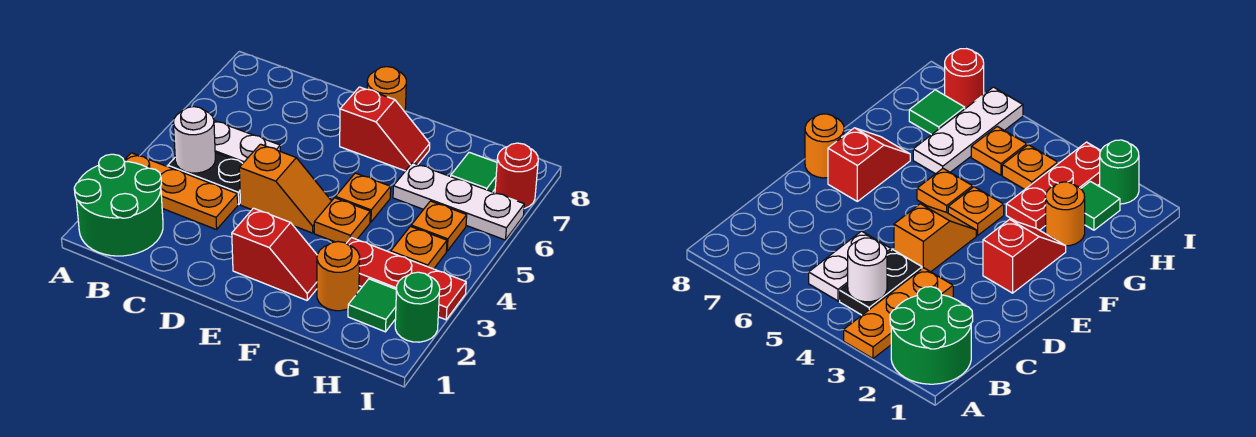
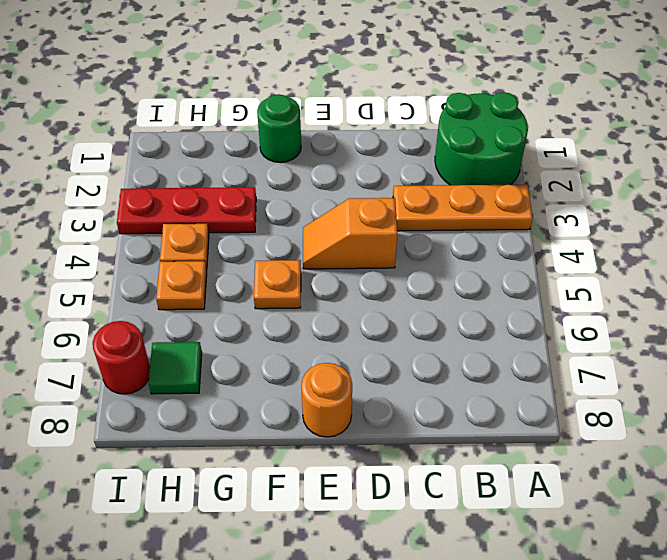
green 1x1 round brick [257,94,301,163] -> green 1x1 round brick moved to [395,272,440,342]
none -> black 1x2 plate [168,153,243,204]
none -> white 1x2 plate [214,121,280,163]
none -> red 1x2 slope [232,208,317,300]

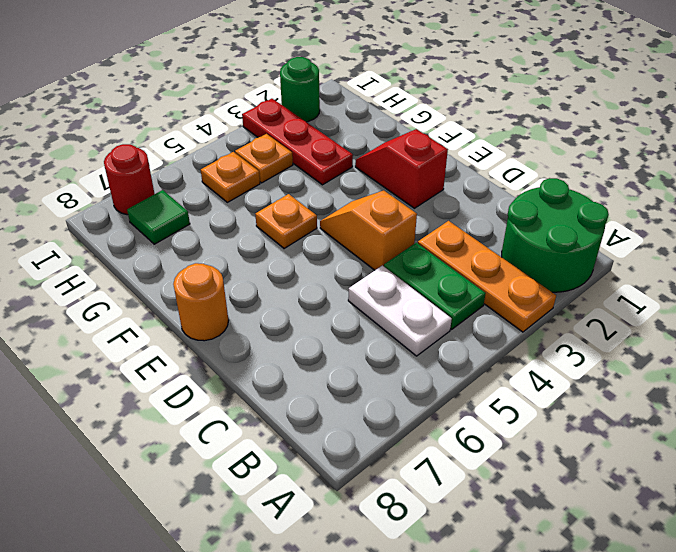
green 1x2 plate [384,243,486,329] -> black 1x2 plate [168,153,243,204]
none -> red 1x2 slope [340,87,430,171]
none -> orange 1x1 plate [314,198,370,243]
none -> orange 1x1 round brick [317,242,360,311]

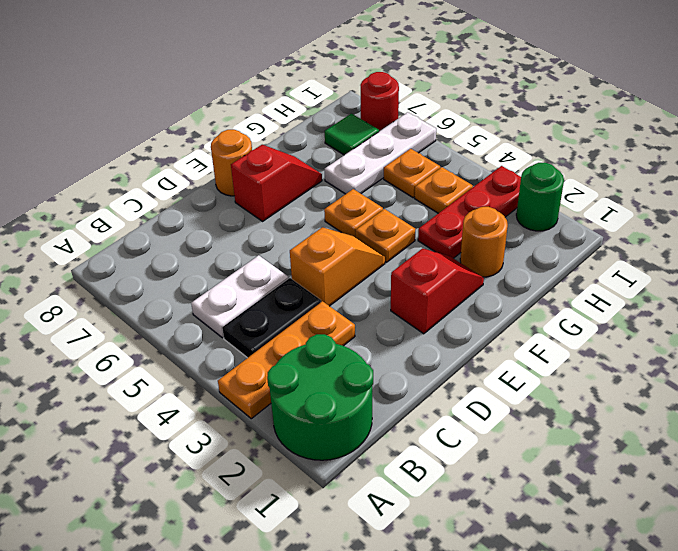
none -> green 1x1 tile [348,279,397,332]
none -> white 1x1 round brick [173,107,215,173]

